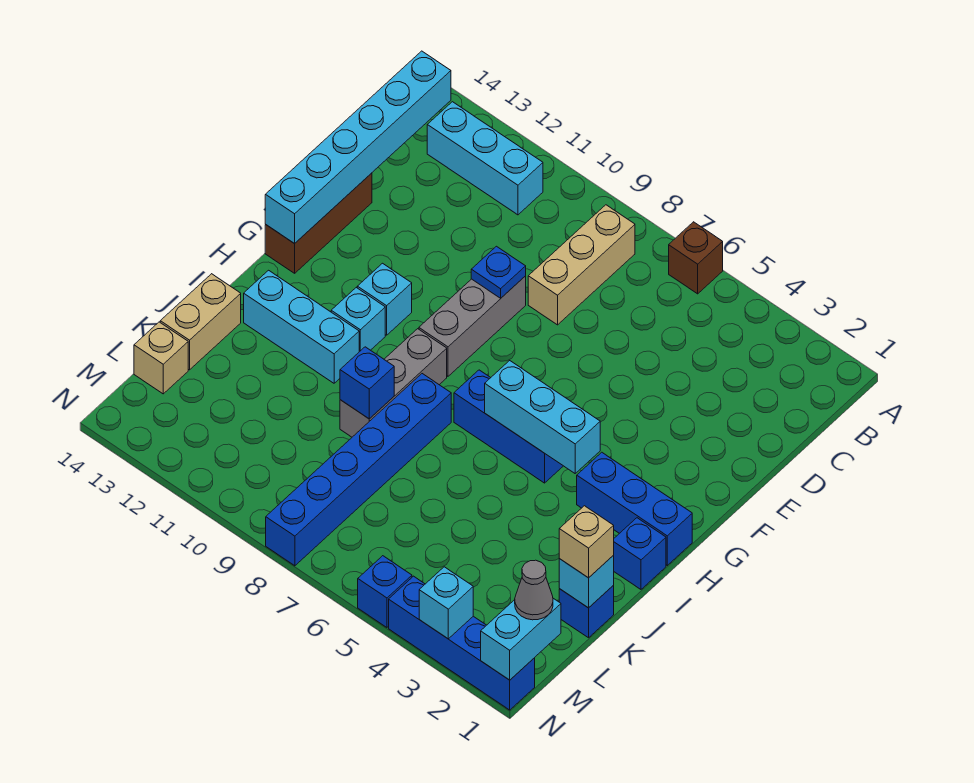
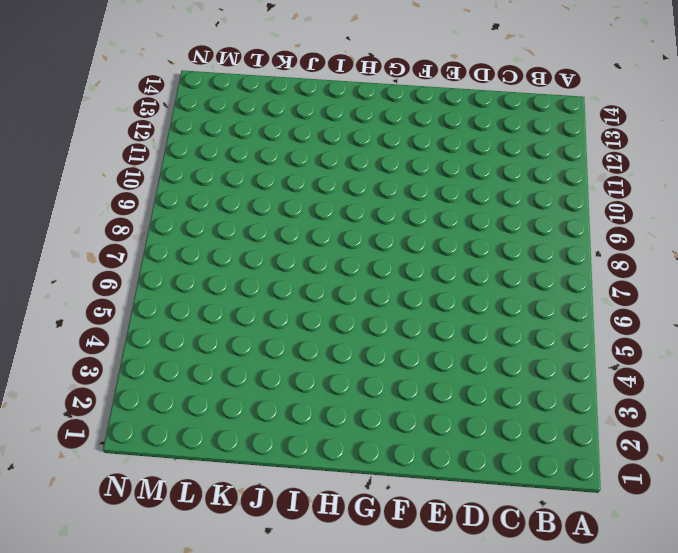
none -> brown 1x1 brick [669,222,723,294]
none -> tan 1x3 brick [528,205,635,325]
none -> cyan 1x3 brick [427,102,543,215]

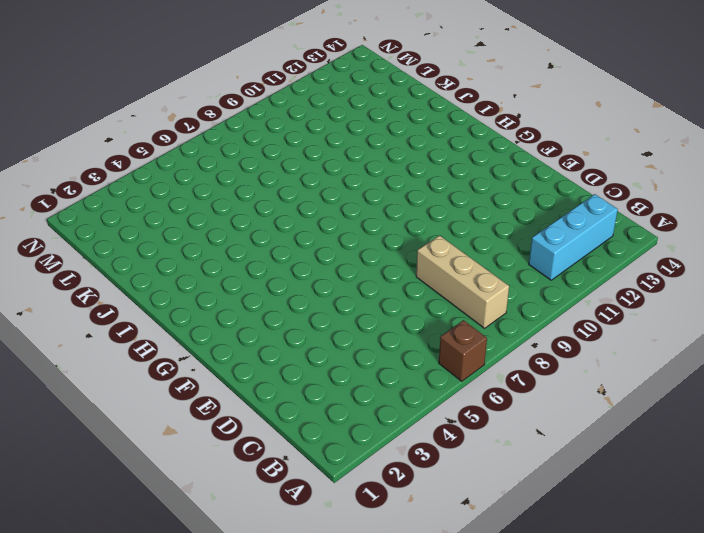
none -> grey 1x3 brick [419,276,526,376]
none -> brown 1x3 brick [265,173,372,273]
none -> cyan 1x1 brick [357,263,412,335]

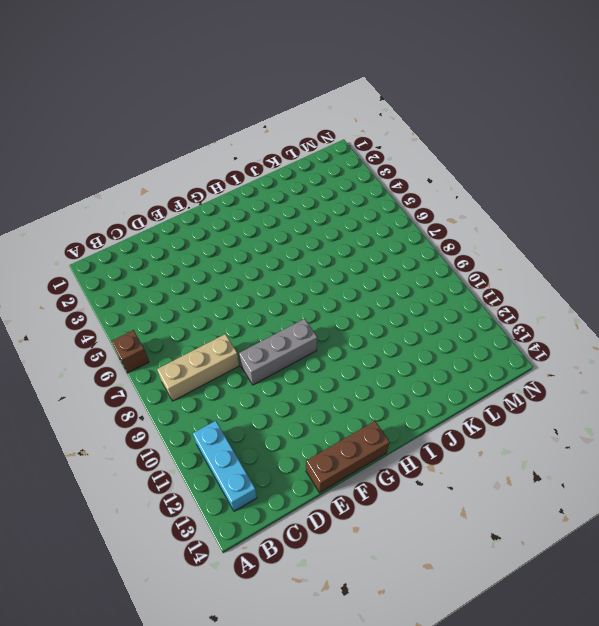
none -> cyan 1x1 brick [357,263,412,335]
none -> blue 1x3 brick [577,452,692,565]
none -> blue 1x3 brick [454,370,563,483]

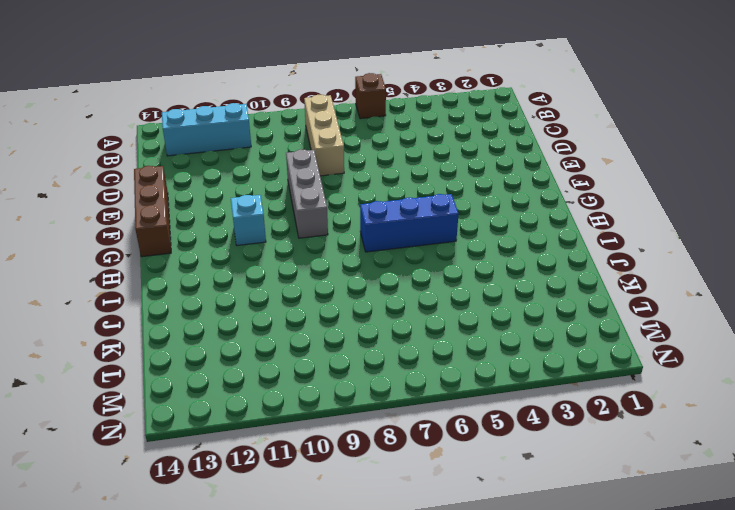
none -> blue 1x3 brick [577,452,692,565]
none -> grey 1x3 brick [340,329,447,437]
none -> cyan 1x1 brick [331,288,385,352]

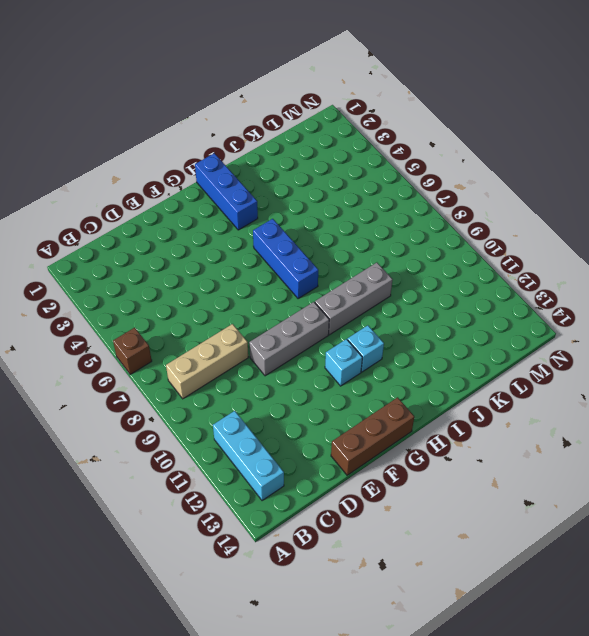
none -> blue 1x1 brick [613,518,666,589]
none -> blue 1x6 brick [266,374,451,566]
none -> cyan 1x3 brick [244,270,359,383]

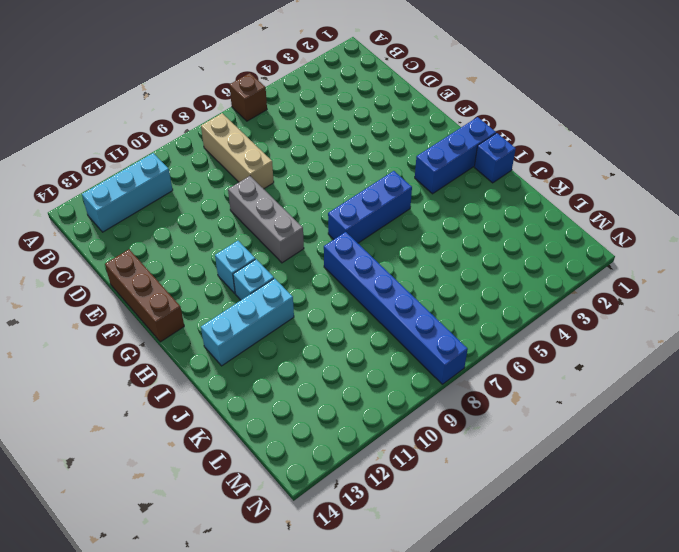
none -> grey 1x3 brick [340,329,447,437]
none -> tan 1x2 brick [160,274,241,370]
none -> blue 1x1 brick [559,586,614,638]

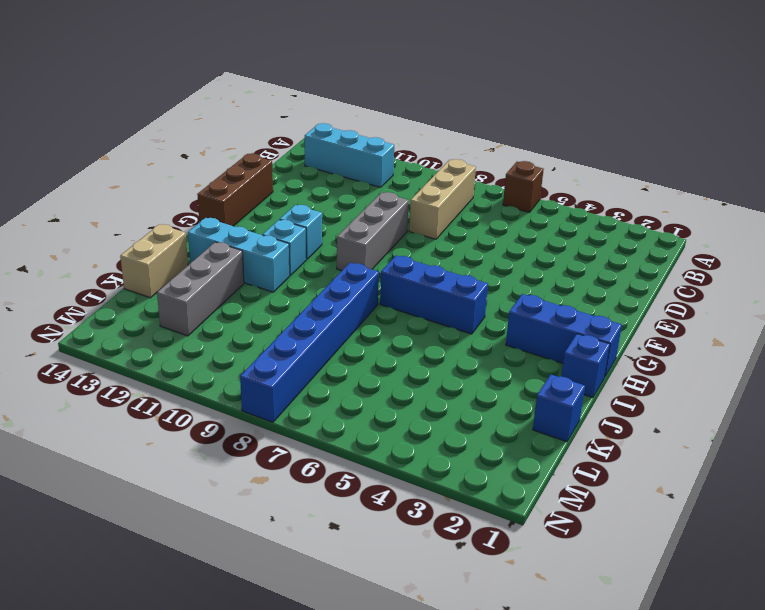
grey 1x3 brick [157,242,244,336] -> grey 1x3 brick moved to [340,329,447,437]
none -> tan 1x1 brick [134,322,188,394]
none -> blue 1x4 brick [389,576,535,710]
none -> blue 1x1 brick [358,556,412,627]

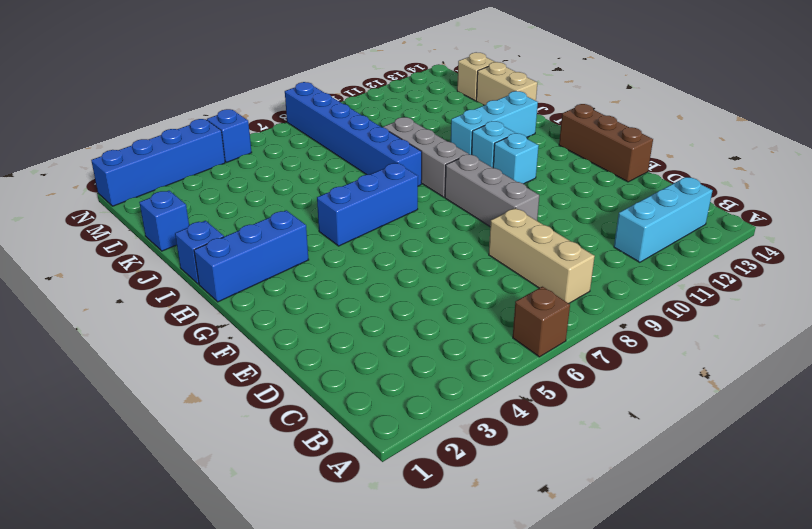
none -> cyan 1x6 brick [265,51,451,244]
none -> blue 1x1 plate [471,246,526,298]
none -> cyan 1x3 brick [485,361,600,473]

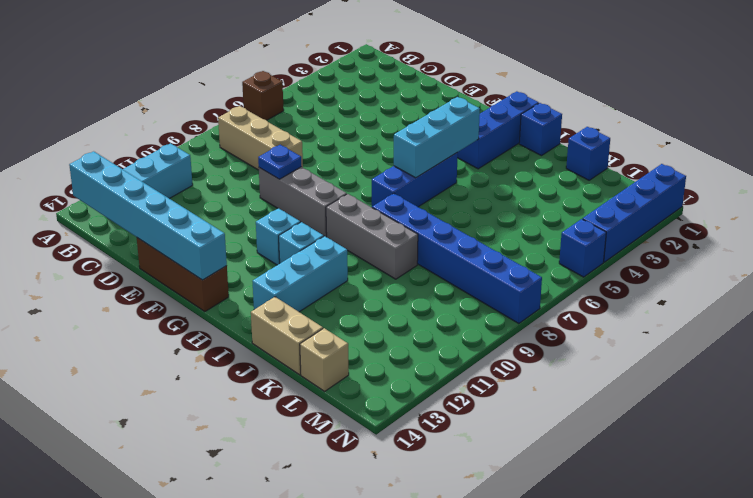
none -> blue 1x1 brick [340,347,394,419]
none -> cyan 1x1 brick [559,556,614,608]
none -> cyan 1x2 brick [481,598,561,680]

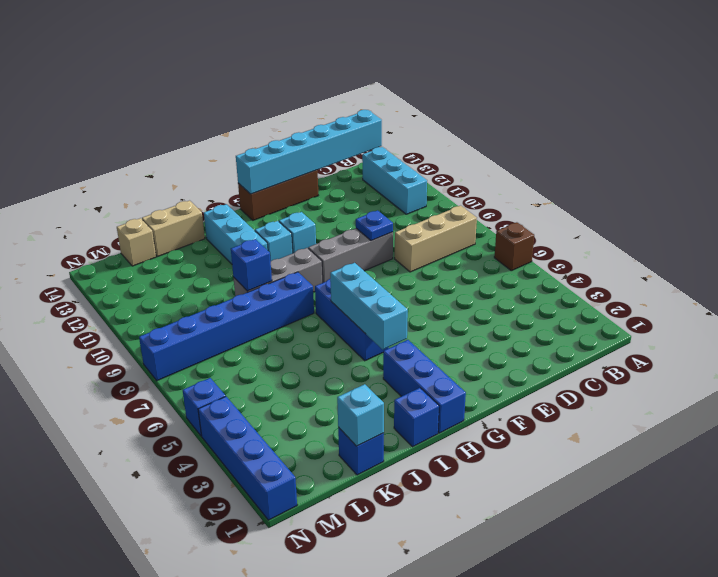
none -> cyan 1x2 brick [481,598,561,680]
none -> cyan 1x1 brick [419,567,473,639]
none -> tan 1x1 brick [559,506,614,578]

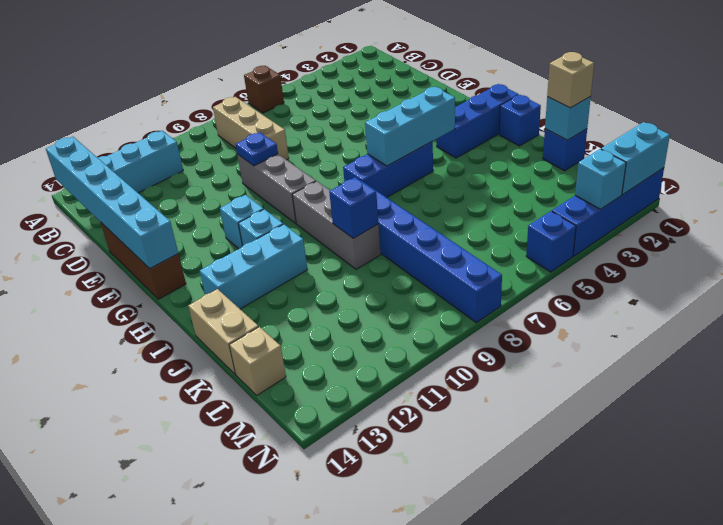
cyan 1x2 brick [601,122,670,194] -> cyan 1x2 brick turned to [481,598,561,680]
none -> grey 1x1 cone [515,560,553,620]

